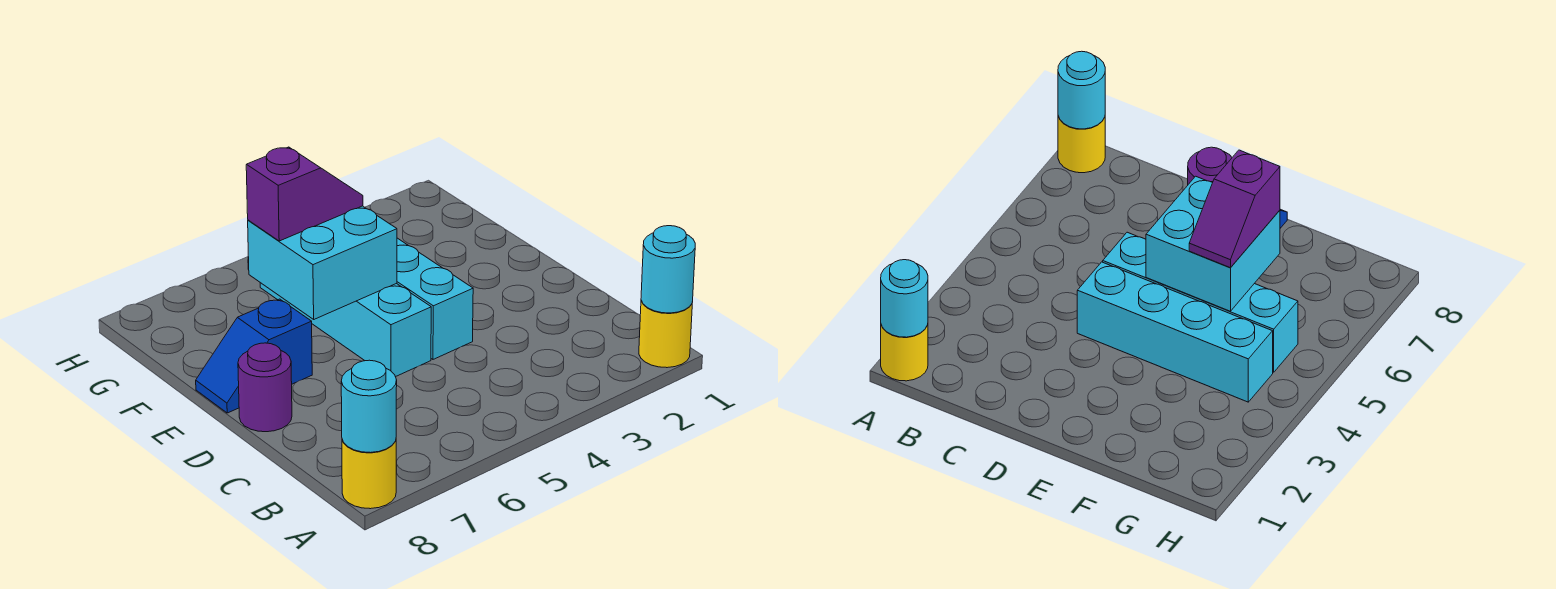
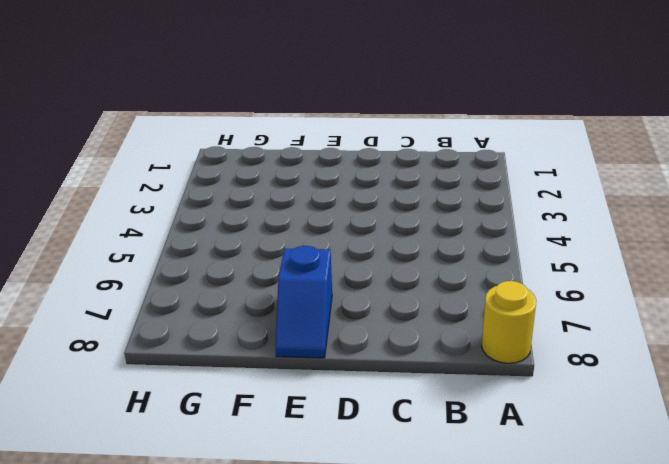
none -> yellow 1x1 round brick [639,301,692,368]
none -> cyan 1x4 brick [397,238,473,359]

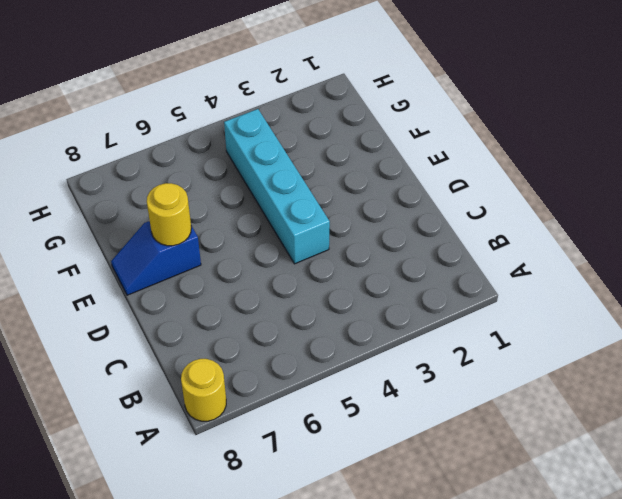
yellow 1x1 round brick [147,183,191,246] -> yellow 1x1 round brick moved to [639,301,692,368]
none -> cyan 1x4 brick [260,283,431,377]
none -> purple 1x1 round brick [238,343,292,432]

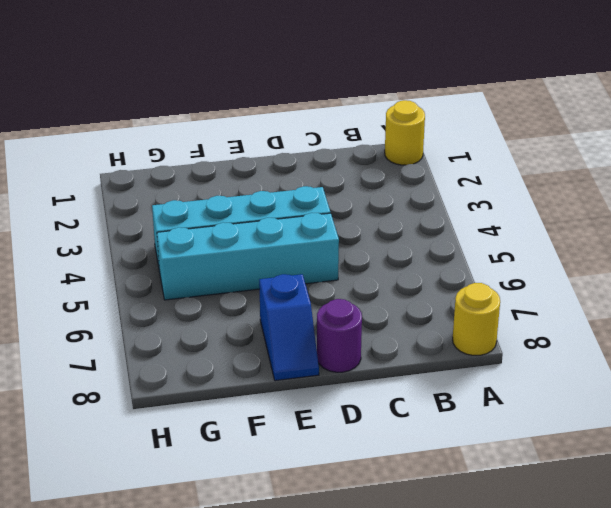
none -> cyan 1x1 round brick [641,226,695,313]
none -> cyan 1x1 round brick [341,360,397,453]

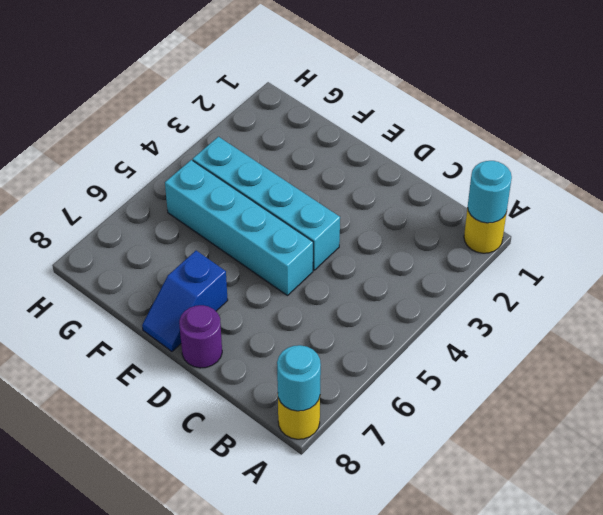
none -> cyan 2x2 brick [248,206,397,319]
none -> purple 1x2 slope [246,147,363,241]

